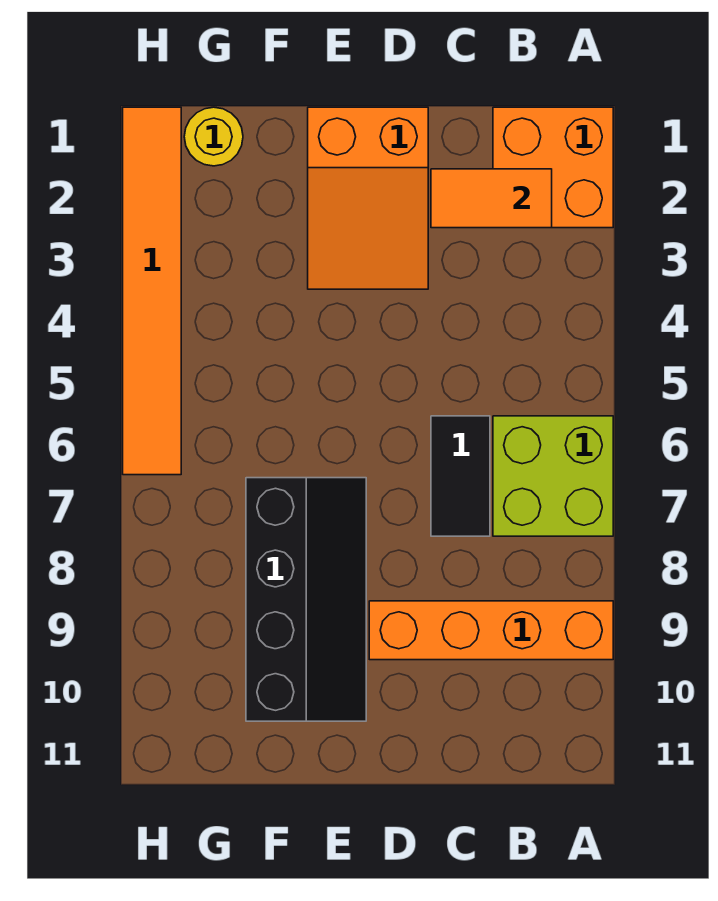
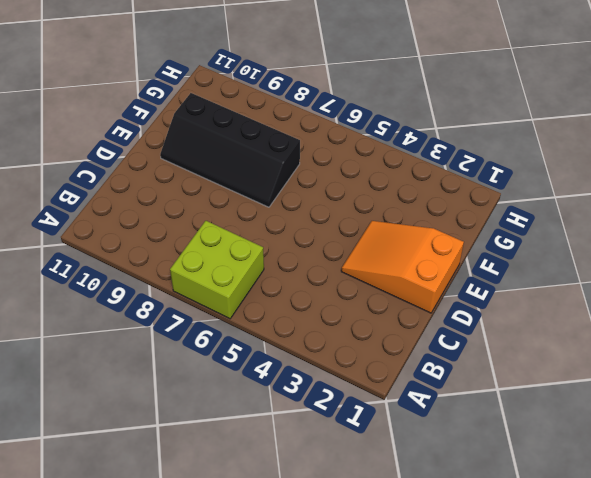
none -> orange 2x2 brick [493,107,613,228]
none -> orange 1x4 brick [369,601,613,660]

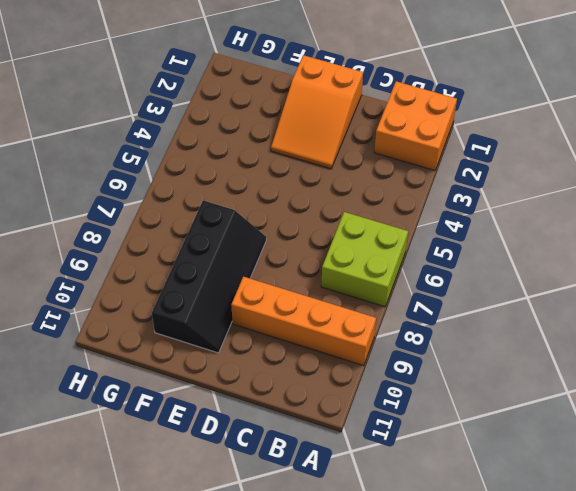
none -> black 1x2 tile [431,416,490,536]
none -> yellow 1x1 round brick [184,107,243,166]

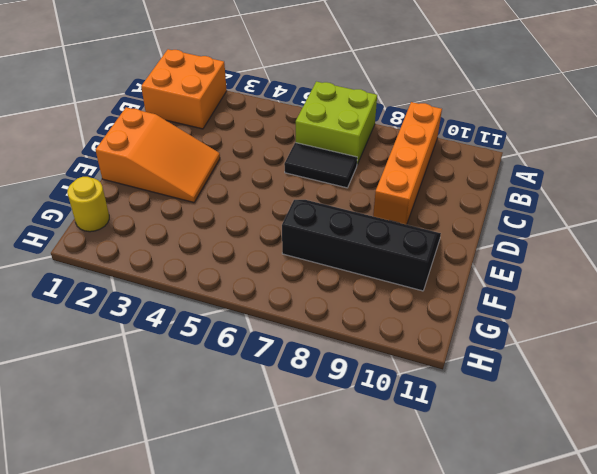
none -> orange 1x6 tile [123,107,181,475]
none -> orange 1x2 tile [431,169,552,228]

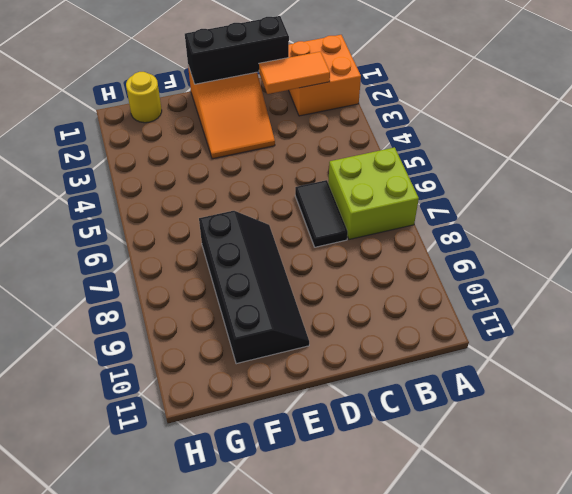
black 1x3 brick [185,16,289,84] -> none
none -> orange 1x4 brick [369,601,613,660]
none -> orange 1x6 tile [123,107,181,475]

